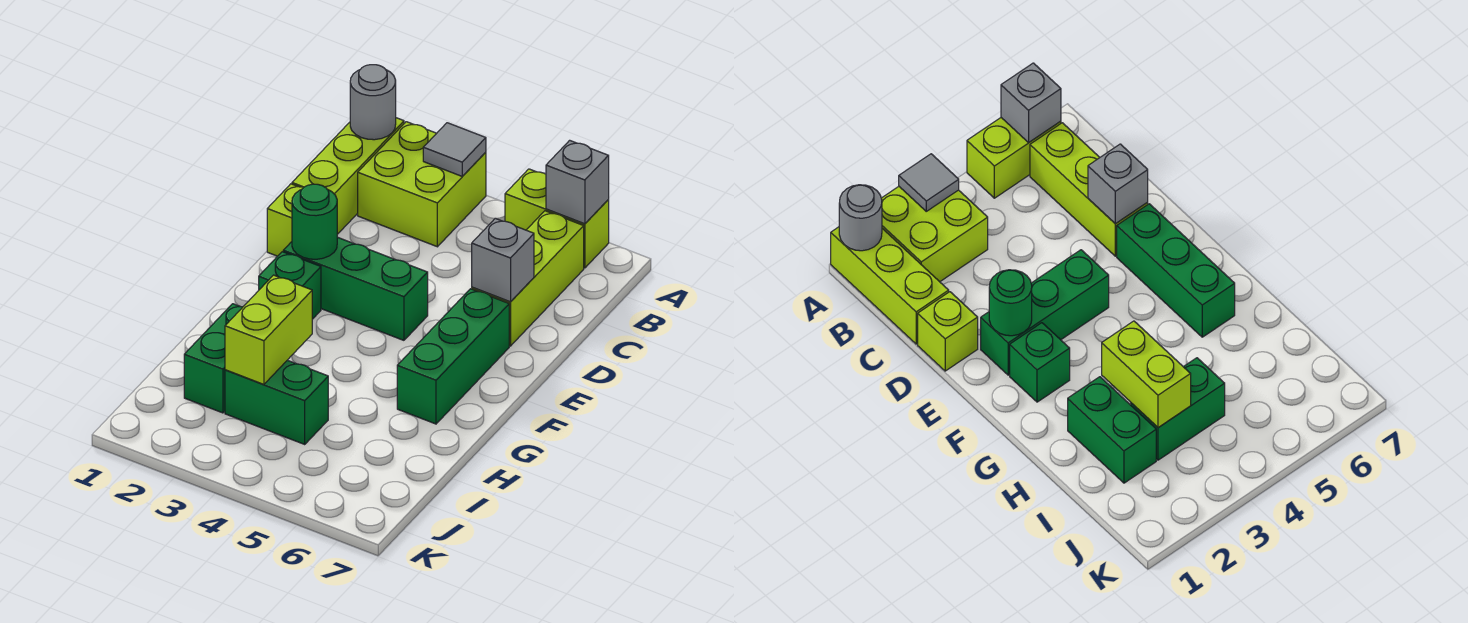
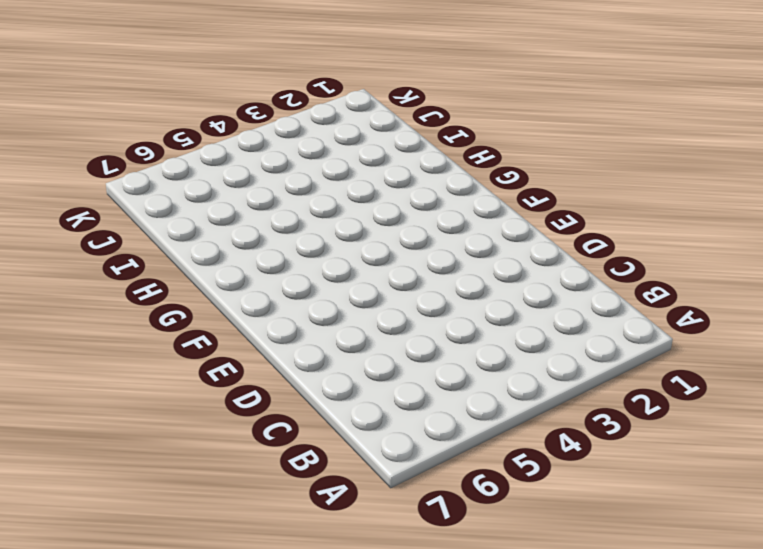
none -> lime 1x3 brick [292,118,404,234]
none -> lime 2x2 brick [358,122,486,247]
none -> lime 1x2 brick [505,169,609,268]

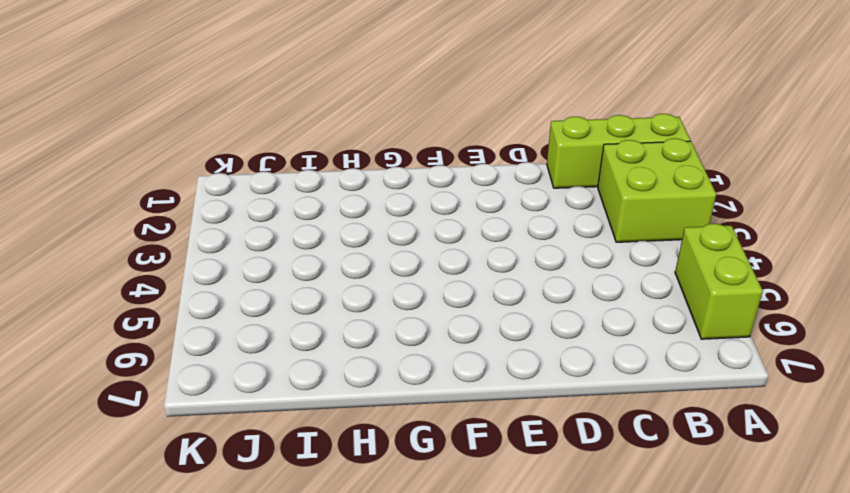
none -> lime 1x3 brick [472,211,584,346]
none -> lime 1x1 brick [267,184,304,256]
none -> green 1x3 brick [283,237,428,340]

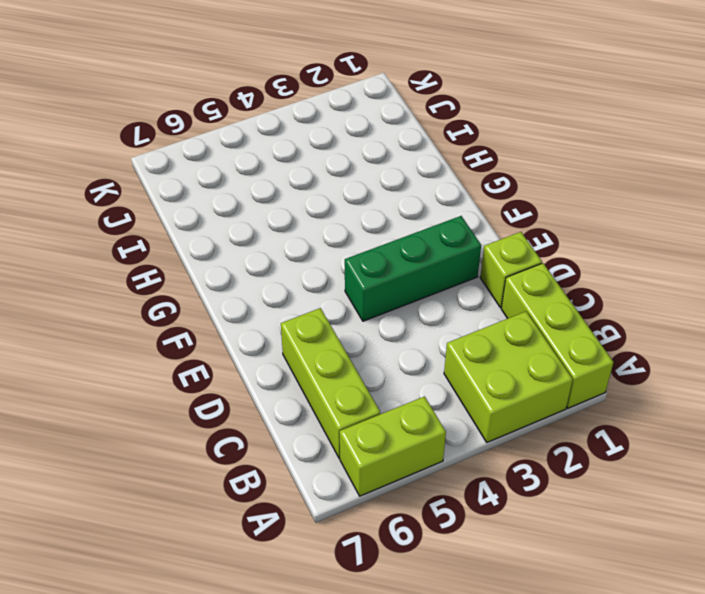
none -> green 1x3 brick [397,289,509,424]
none -> green 1x1 brick [259,252,321,319]
none -> green 1x2 brick [184,304,243,413]

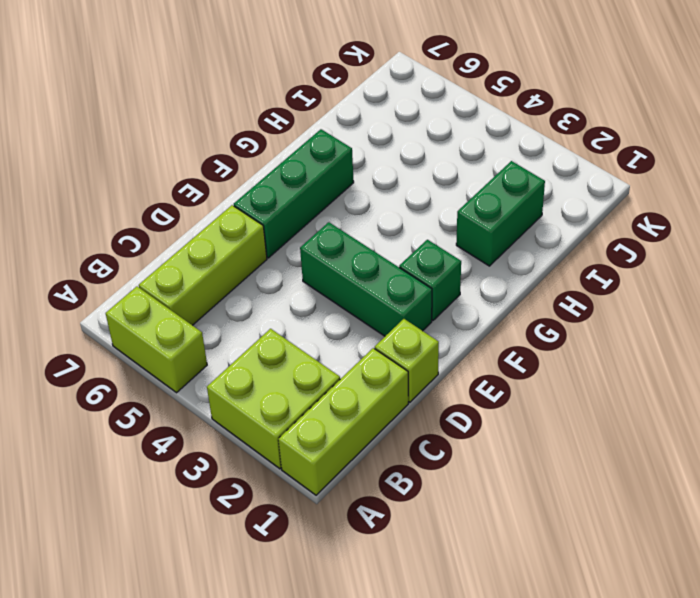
none -> green 1x2 brick [225,360,328,444]
none -> grey 1x1 round brick [350,65,396,140]
none -> grey 1x1 tile [423,123,486,176]

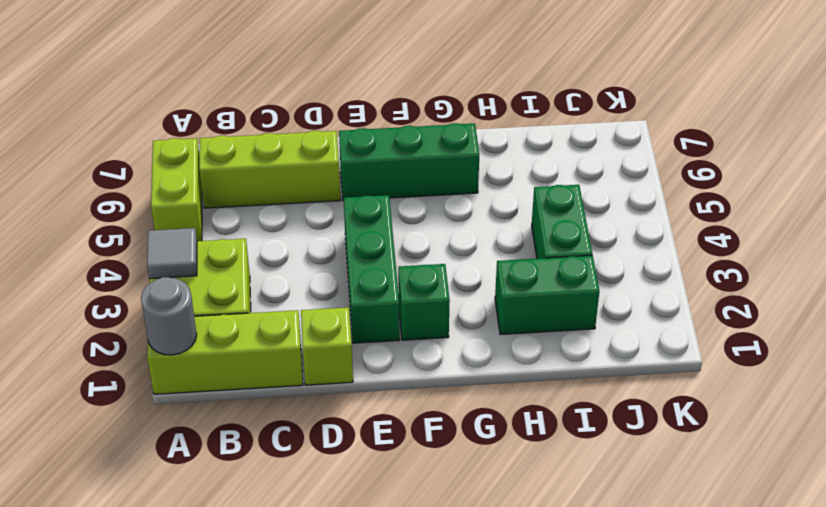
none -> grey 1x1 brick [546,140,609,224]
none -> grey 1x1 brick [472,218,534,302]
none -> green 1x1 round brick [292,184,337,259]

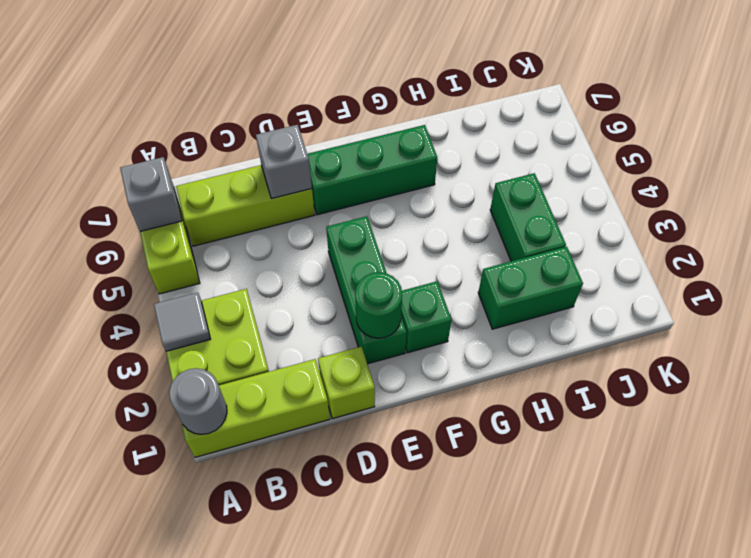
none -> lime 1x2 brick [225,275,312,384]

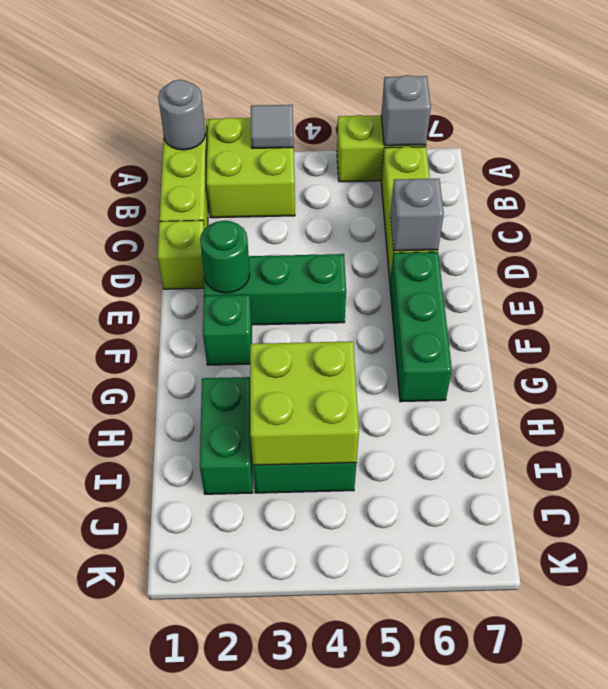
lime 2x2 brick [250,341,359,465] -> lime 1x2 brick [225,275,312,384]

